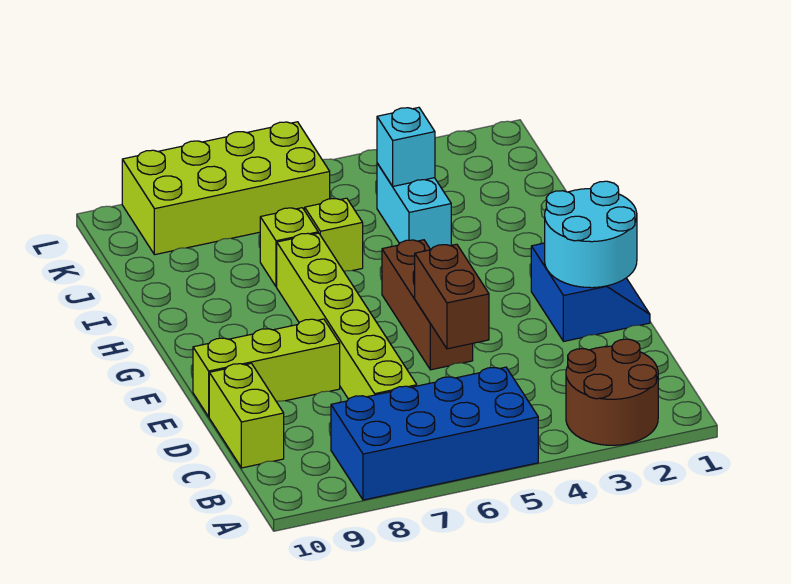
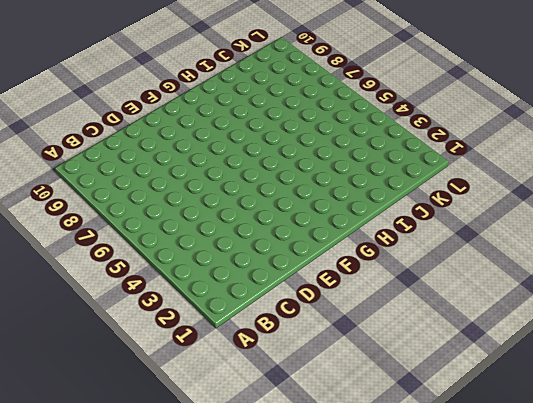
none -> brown 2x2 round brick [566,339,658,445]
none -> blue 2x4 brick [331,367,538,500]
none -> lime 1x6 brick [277,233,417,399]

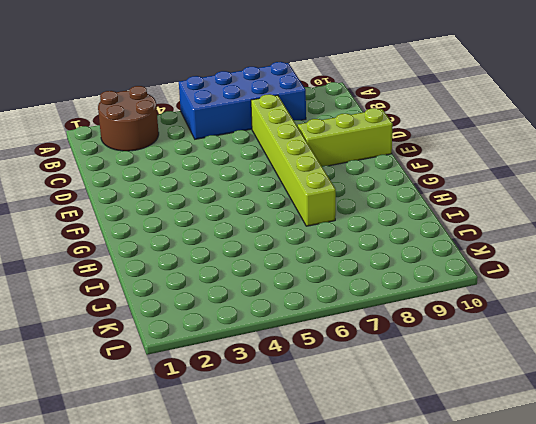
none -> lime 1x2 brick [209,363,284,468]
none -> blue 2x2 slope [531,243,650,341]
none -> brown 1x3 brick [382,240,473,370]

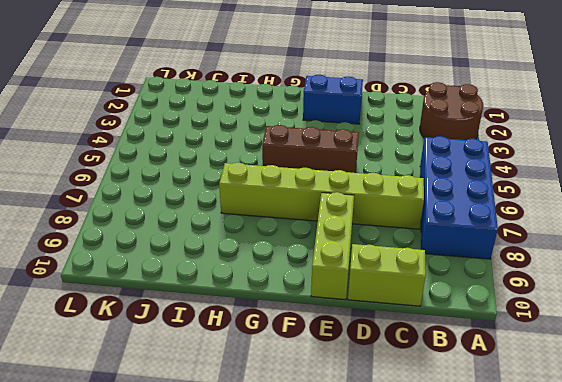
none -> cyan 1x2 brick [377,163,451,250]
none -> lime 1x1 brick [305,198,363,271]
none -> lime 1x1 brick [260,208,318,287]

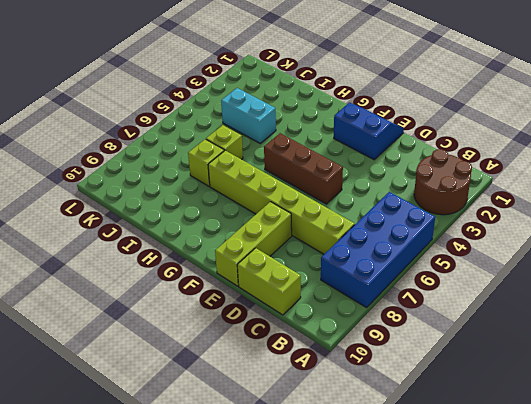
none -> lime 2x4 brick [122,122,330,255]
none -> brown 1x2 brick [415,244,489,349]
none -> cyan 2x2 round brick [545,181,637,288]

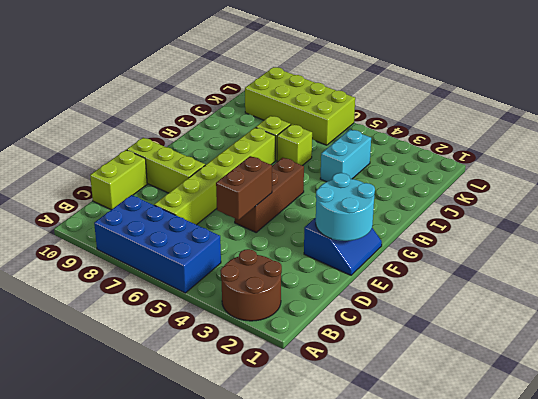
none -> cyan 1x1 brick [377,107,435,186]

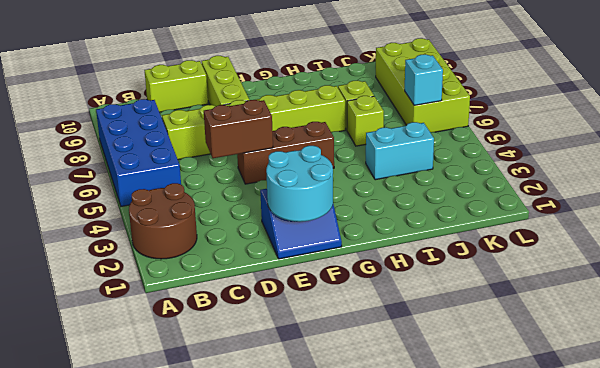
cyan 1x1 brick [405,54,443,105] -> cyan 1x1 brick moved to [377,107,435,186]

